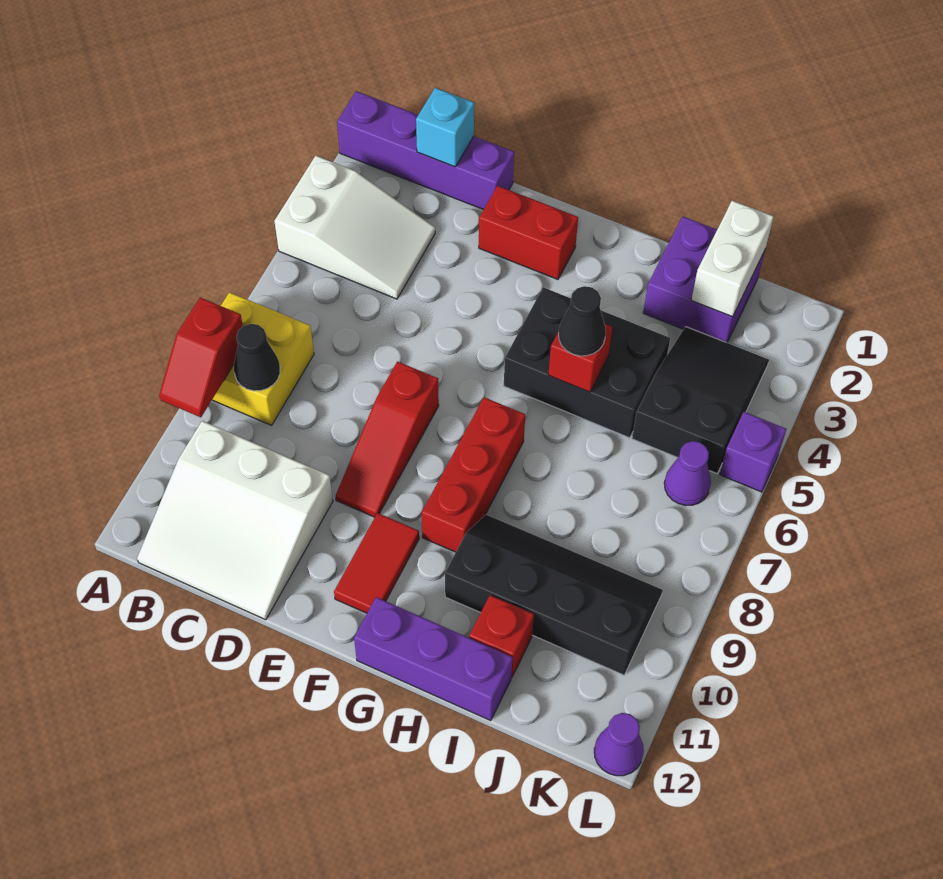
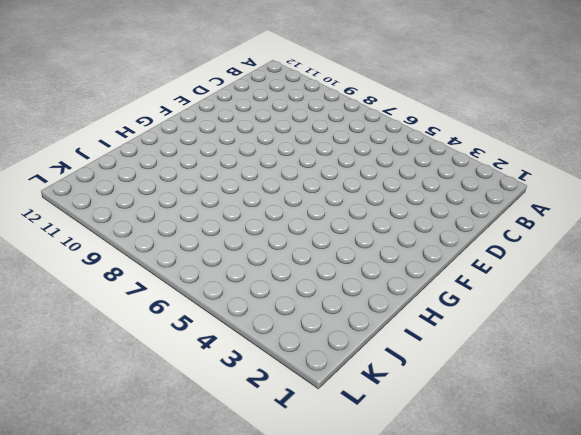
none -> purple 1x4 brick [337,91,514,210]
none -> white 2x3 slope [274,156,435,299]
none -> yellow 2x2 brick [212,292,314,425]

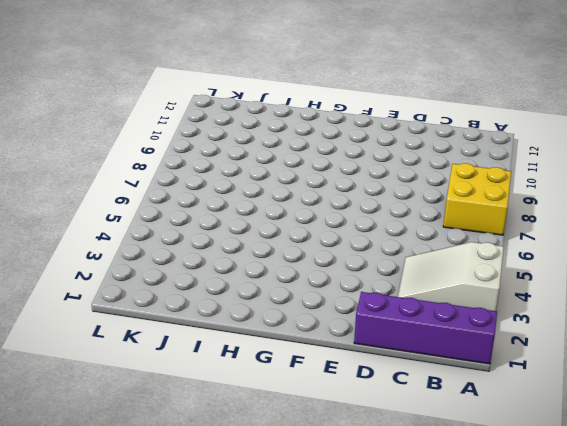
none -> white 3x3 slope [137,421,333,620]
none -> red 1x2 brick [479,186,578,279]
none -> red 1x3 slope [336,362,439,517]

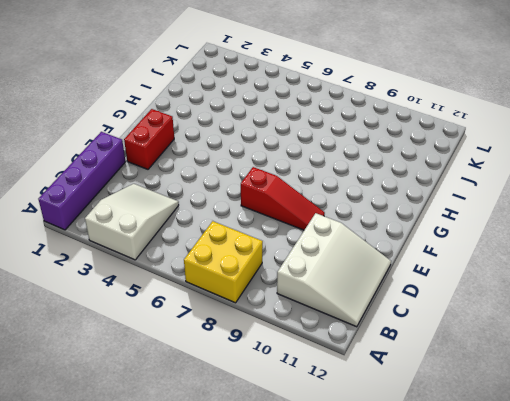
none -> red 1x2 tile [334,513,419,613]
none -> black 2x3 brick [504,287,670,438]
none -> red 1x3 brick [422,397,525,552]

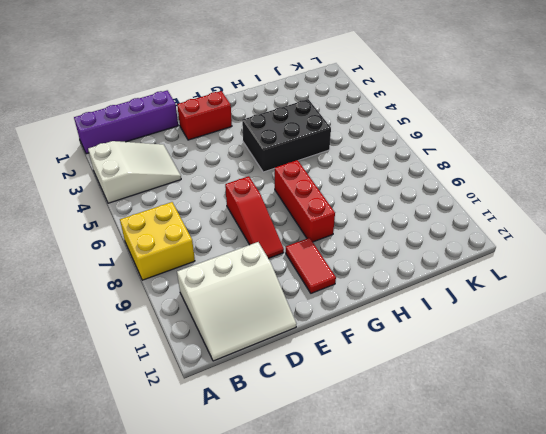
none -> purple 1x3 brick [354,597,513,721]
none -> black 2x4 slope [445,515,663,675]
none -> purple 2x2 brick [643,216,765,343]

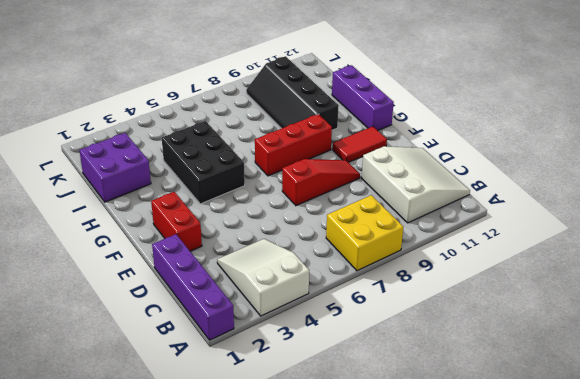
none -> red 1x1 brick [469,595,534,677]
none -> black 2x3 slope [632,327,769,474]
none -> purple 1x1 cone [664,441,711,506]

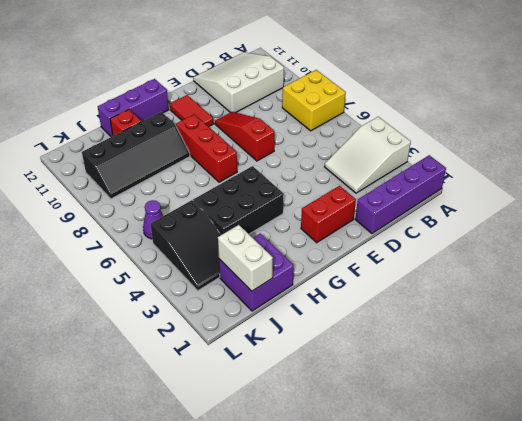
none -> purple 1x1 brick [720,412,786,492]
none -> purple 1x1 cone [594,713,644,776]
none -> red 1x2 slope [159,298,243,417]

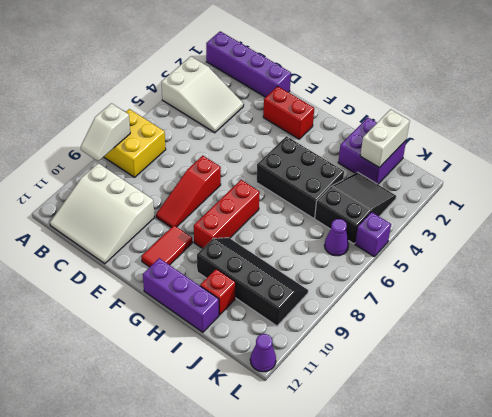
white 1x2 slope [81,103,130,161] -> red 1x2 slope [159,298,243,417]
none -> black 1x1 cone [234,324,280,391]
none -> cyan 1x1 brick [416,88,474,167]
none -> red 1x1 brick [548,324,612,392]

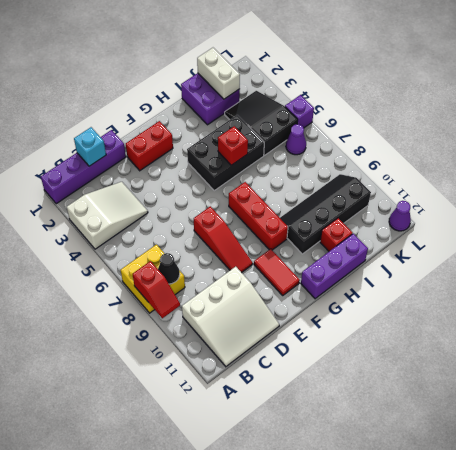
none -> black 1x1 cone [559,286,606,356]

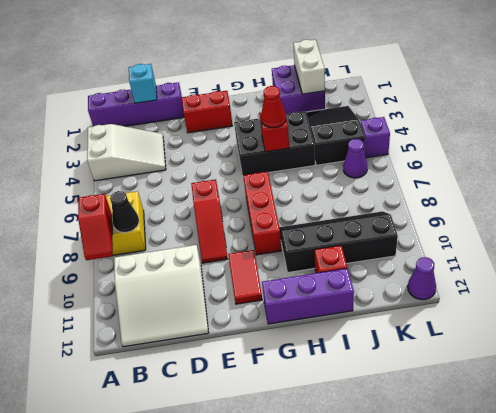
red 1x1 cone [261,86,286,128] -> black 1x1 cone [559,286,606,356]

